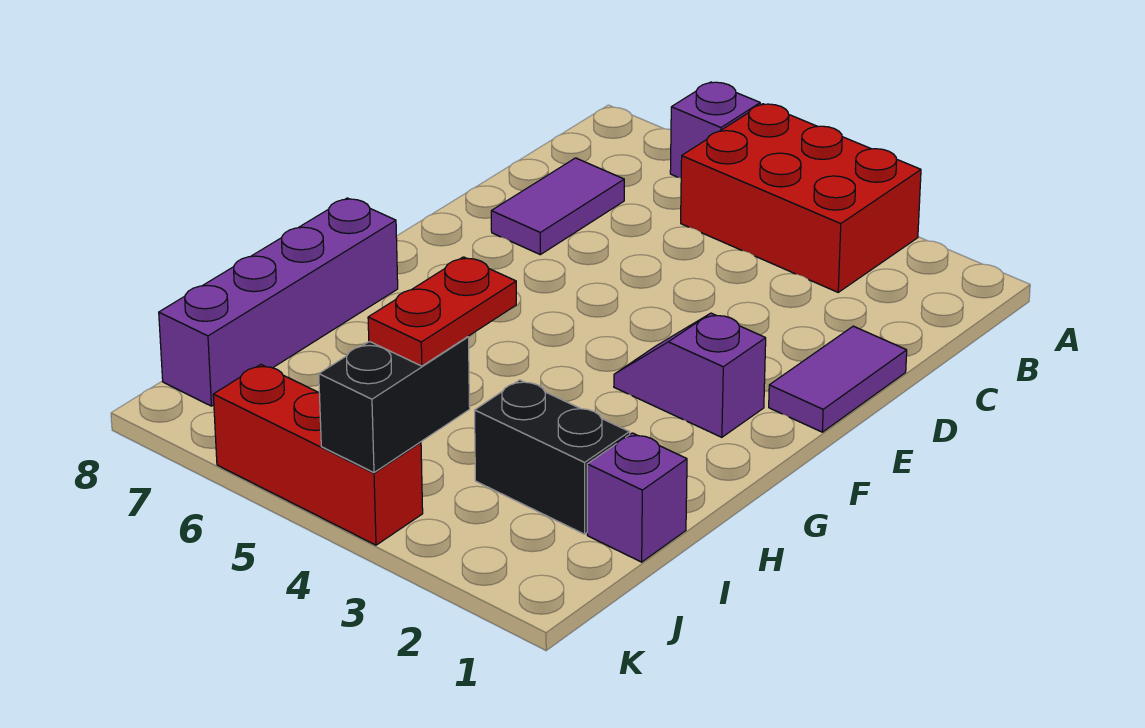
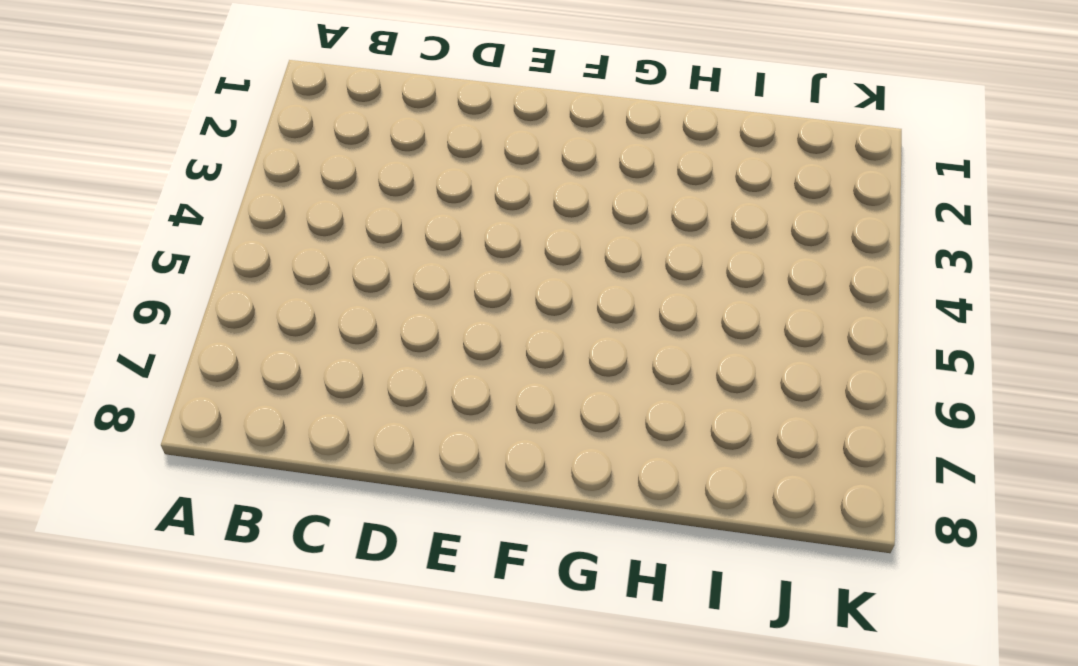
none -> red 2x3 brick [681,104,921,292]
none -> purple 1x1 brick [670,82,760,178]

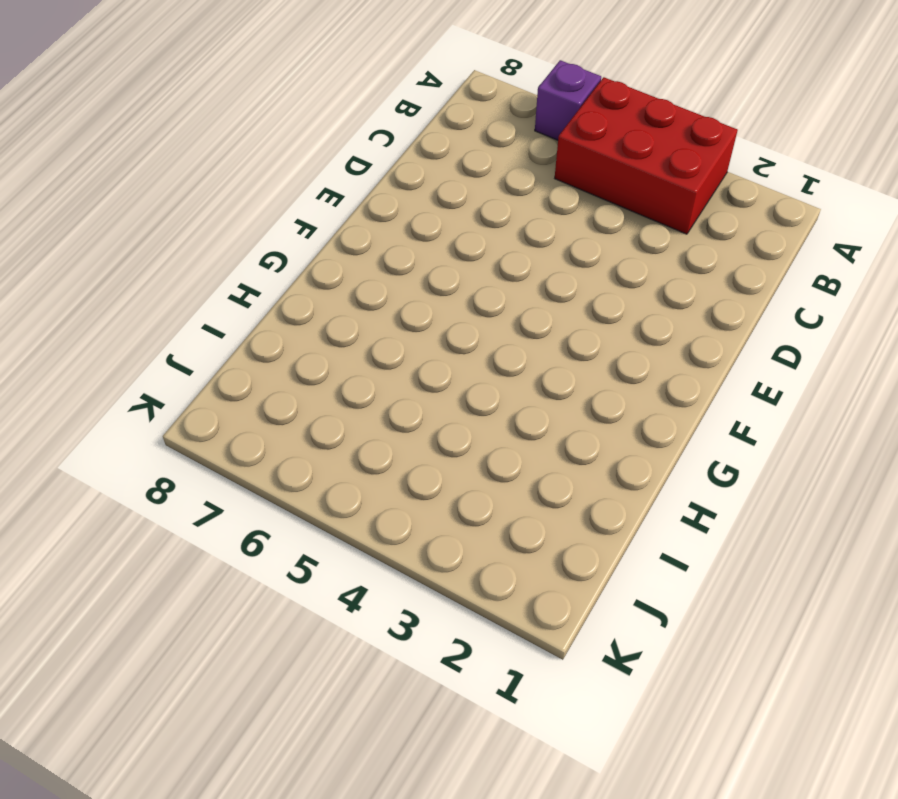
none -> purple 1x2 tile [491,158,624,255]
none -> purple 1x2 tile [769,326,907,432]

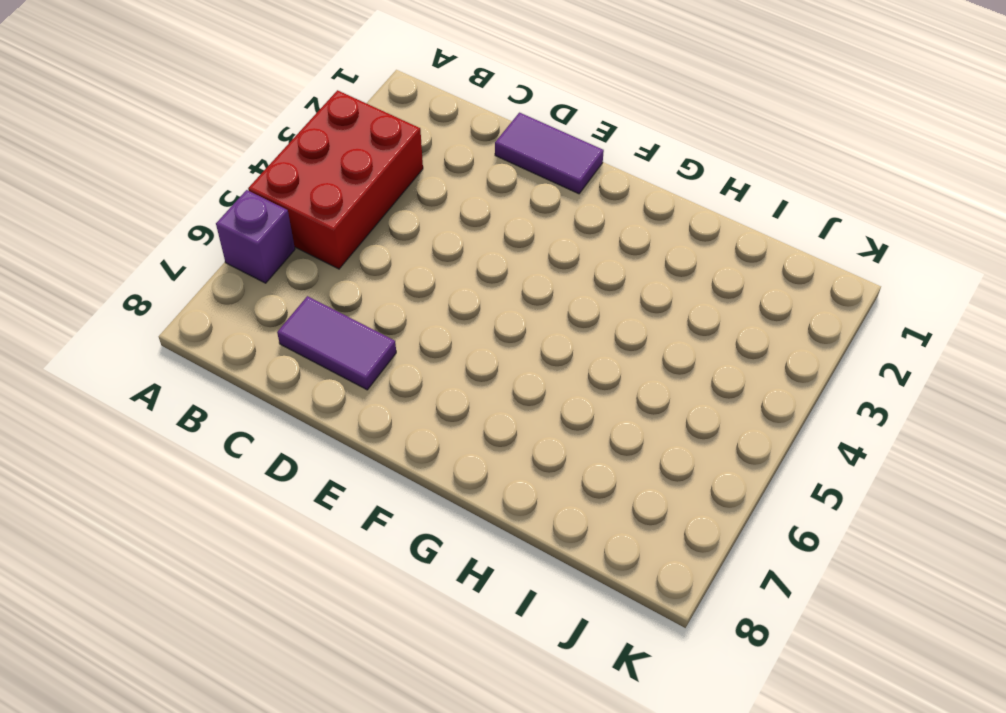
none -> purple 1x2 slope [614,313,766,437]
none -> purple 1x4 brick [159,198,398,406]

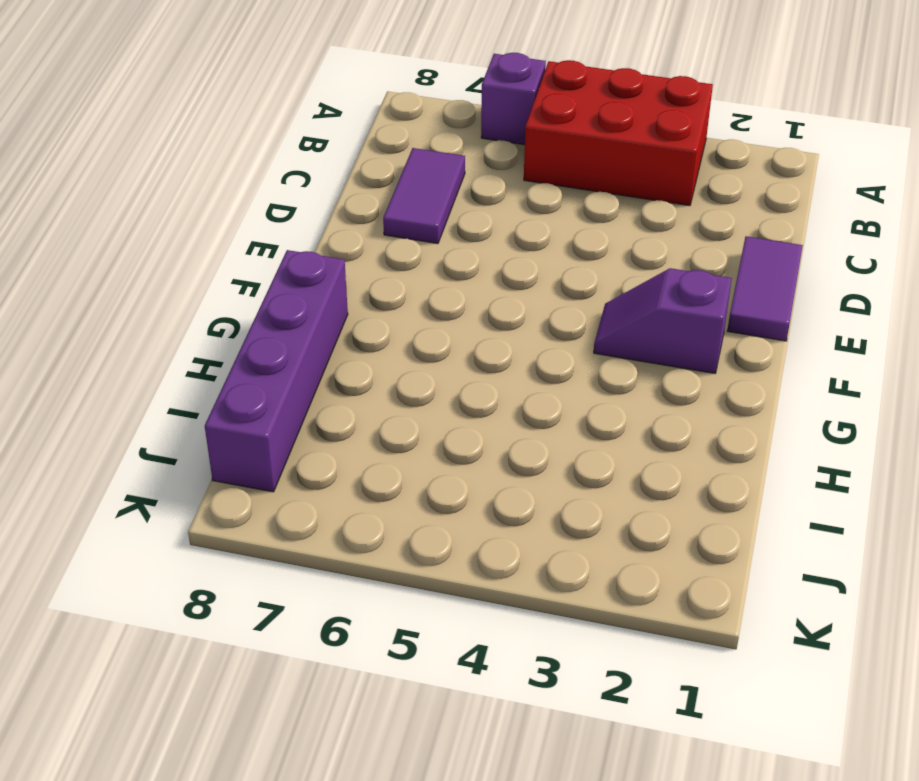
none -> purple 1x1 brick [587,433,687,562]
none -> black 1x2 brick [475,380,630,534]

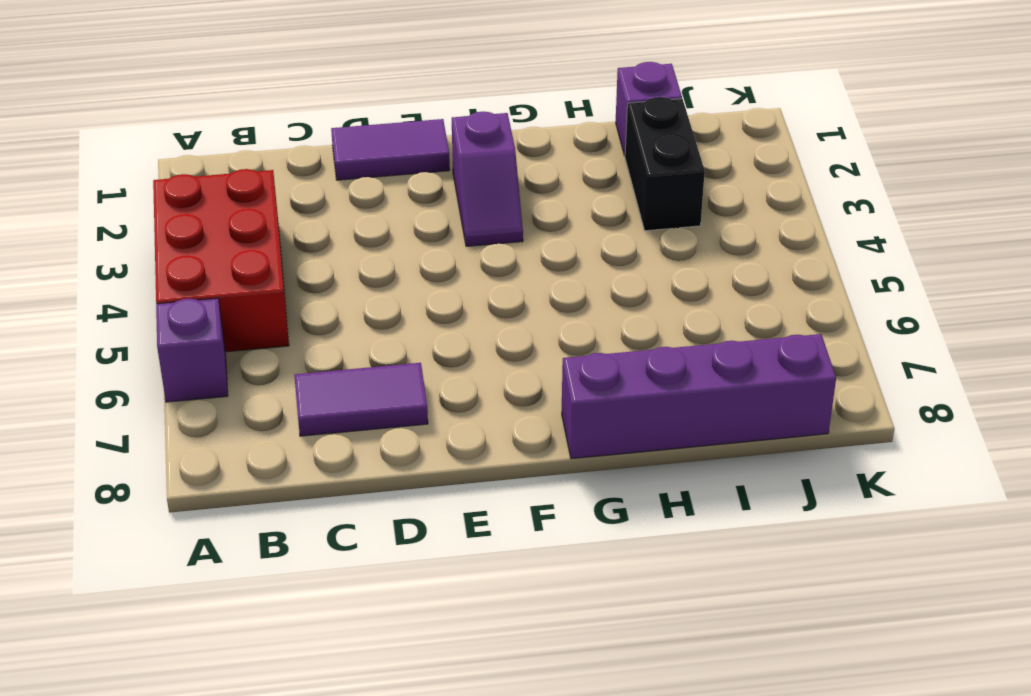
none -> red 1x3 brick [213,364,423,545]
none -> black 1x2 brick [319,337,470,473]

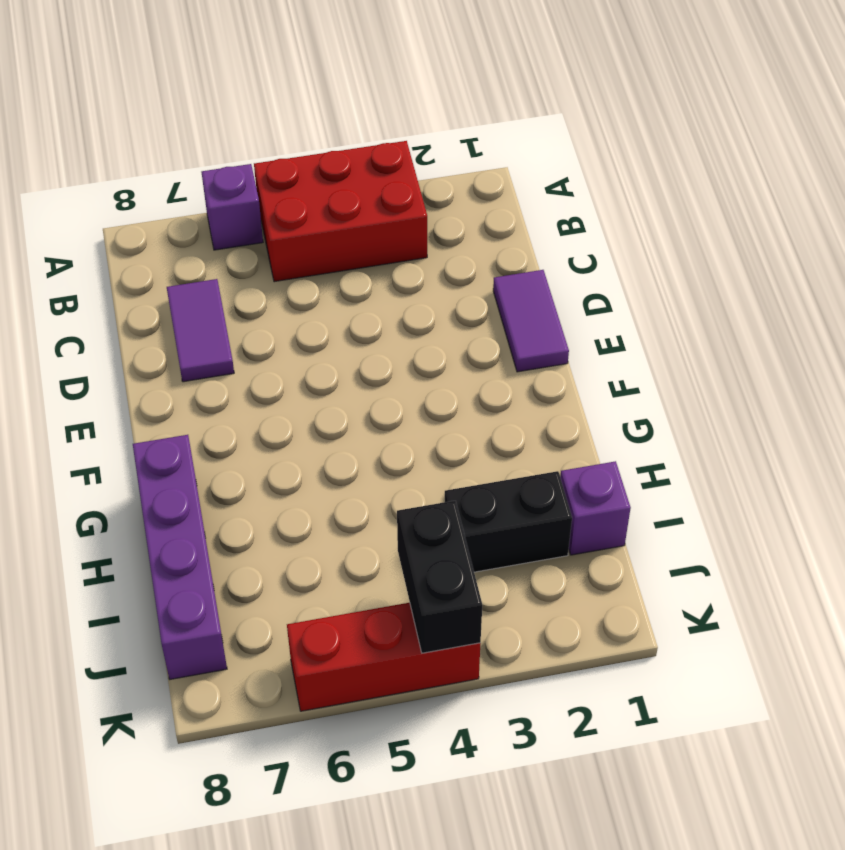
none -> purple 1x2 slope [614,313,766,437]
none -> red 1x2 plate [368,257,516,366]

